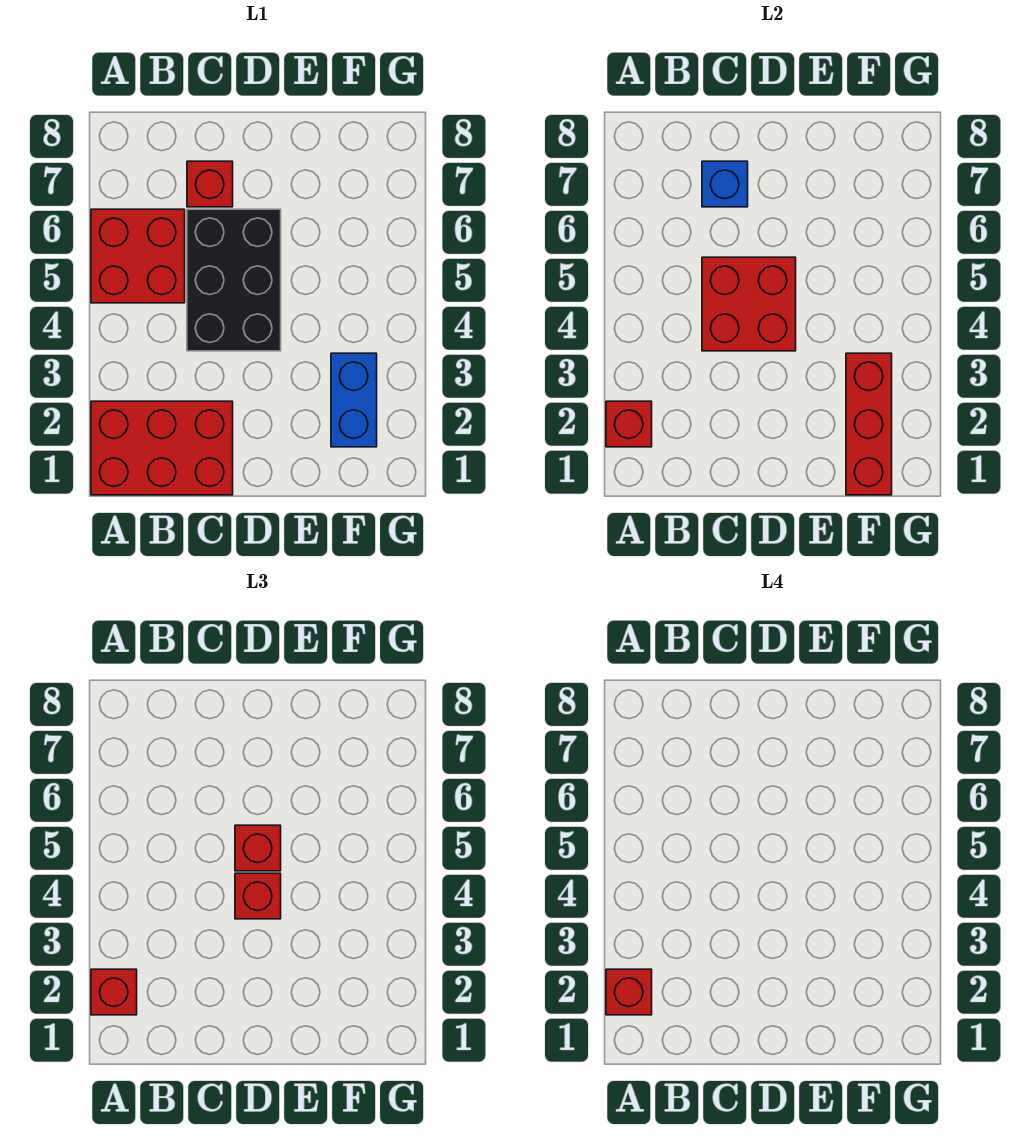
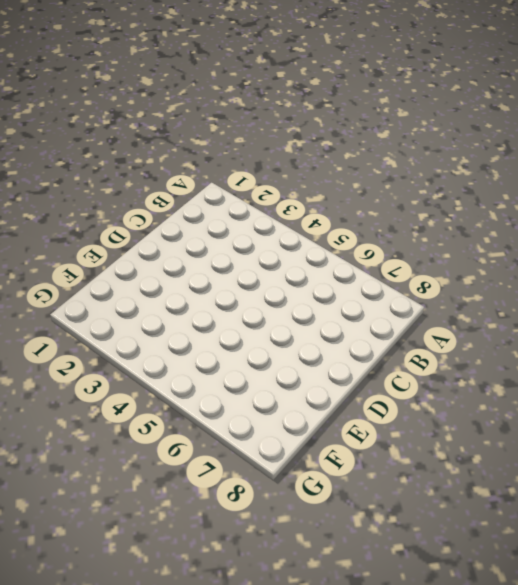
none -> red 2x3 brick [91,401,233,495]
none -> red 2x2 brick [91,209,185,303]
none -> black 2x3 brick [187,209,281,351]

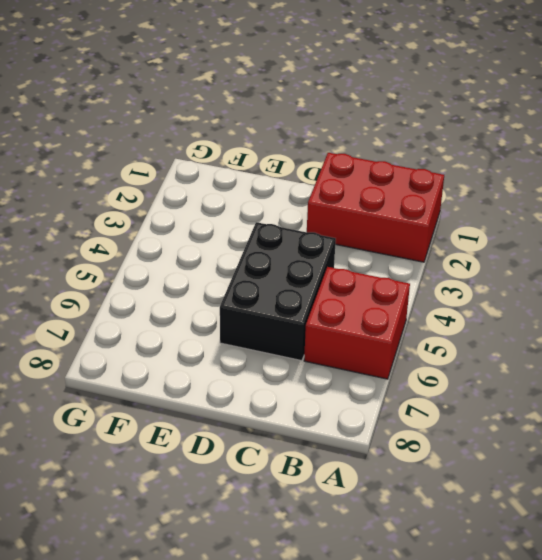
none -> red 1x1 brick [187,161,233,207]
none -> blue 1x2 brick [331,353,377,447]
none -> red 1x1 brick [606,401,652,447]

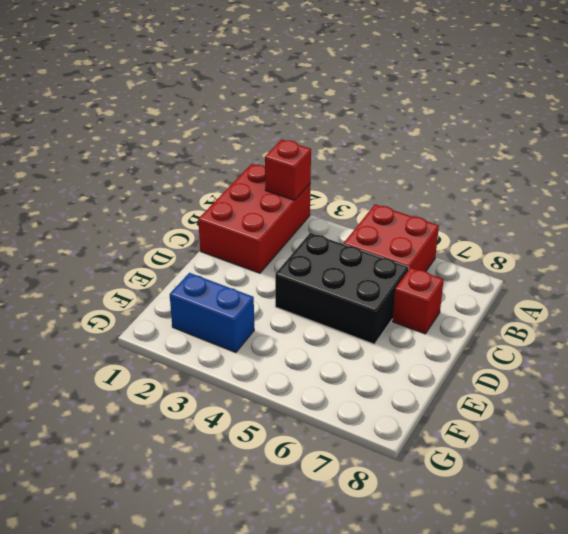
none -> red 2x2 brick [702,257,796,351]
none -> blue 1x1 brick [702,161,748,207]
none -> red 1x3 brick [846,353,892,495]

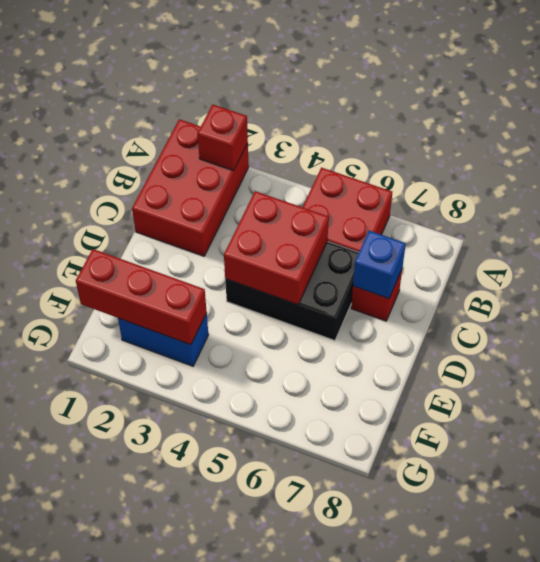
none -> red 1x1 brick [91,969,137,1015]
none -> red 1x1 brick [235,873,281,919]
none -> red 1x1 brick [235,825,281,871]

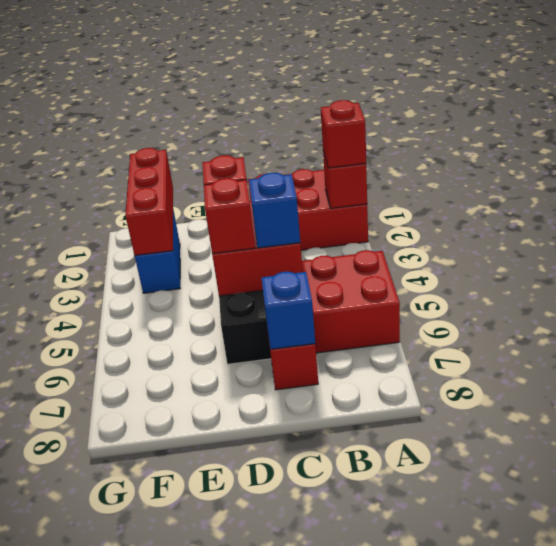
blue 1x1 brick [249,173,300,248] -> none
none -> red 1x1 brick [606,969,652,1015]

